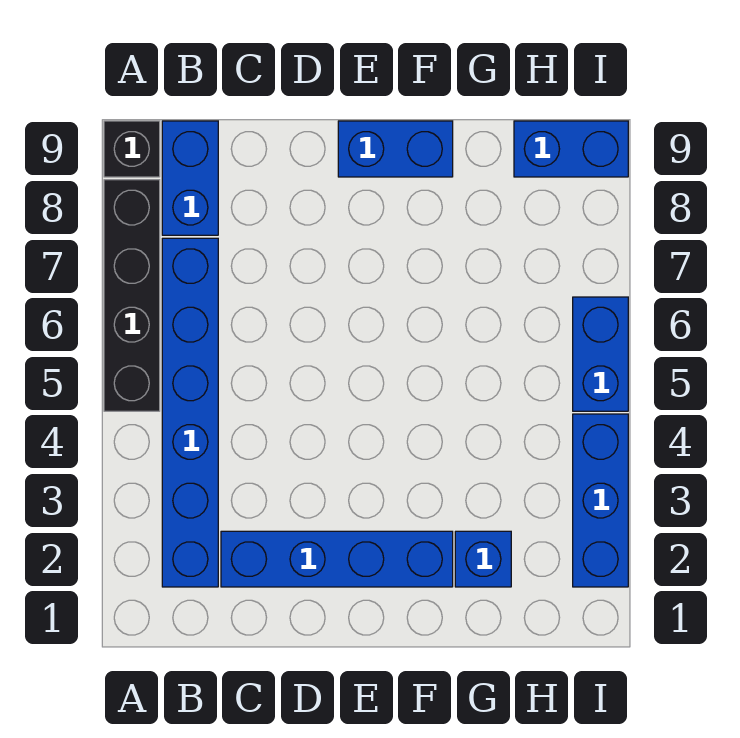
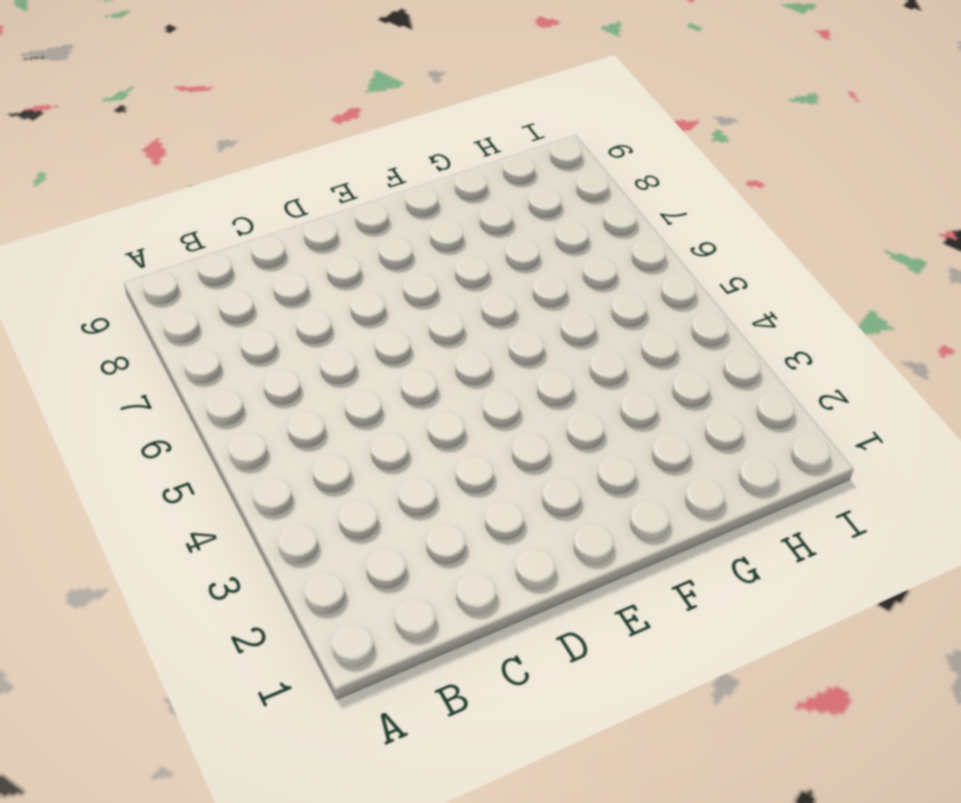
none -> black 1x4 brick [104,180,160,411]
none -> black 1x1 brick [104,121,160,177]

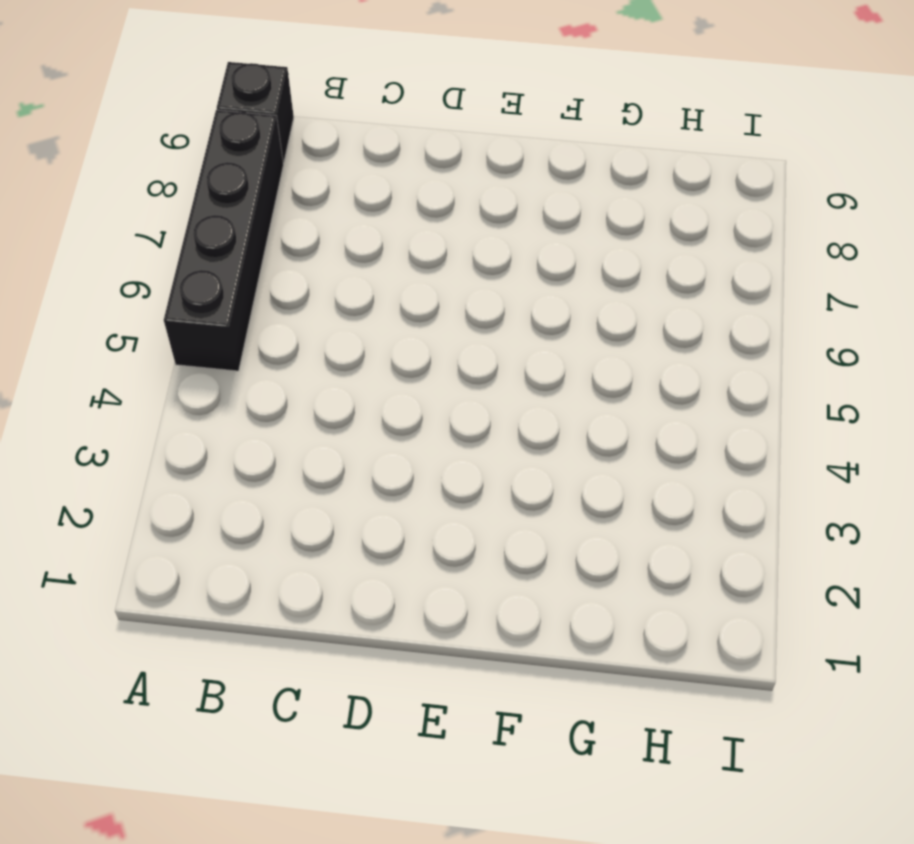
none -> blue 1x6 brick [162,238,218,587]
none -> blue 1x2 brick [162,121,218,235]

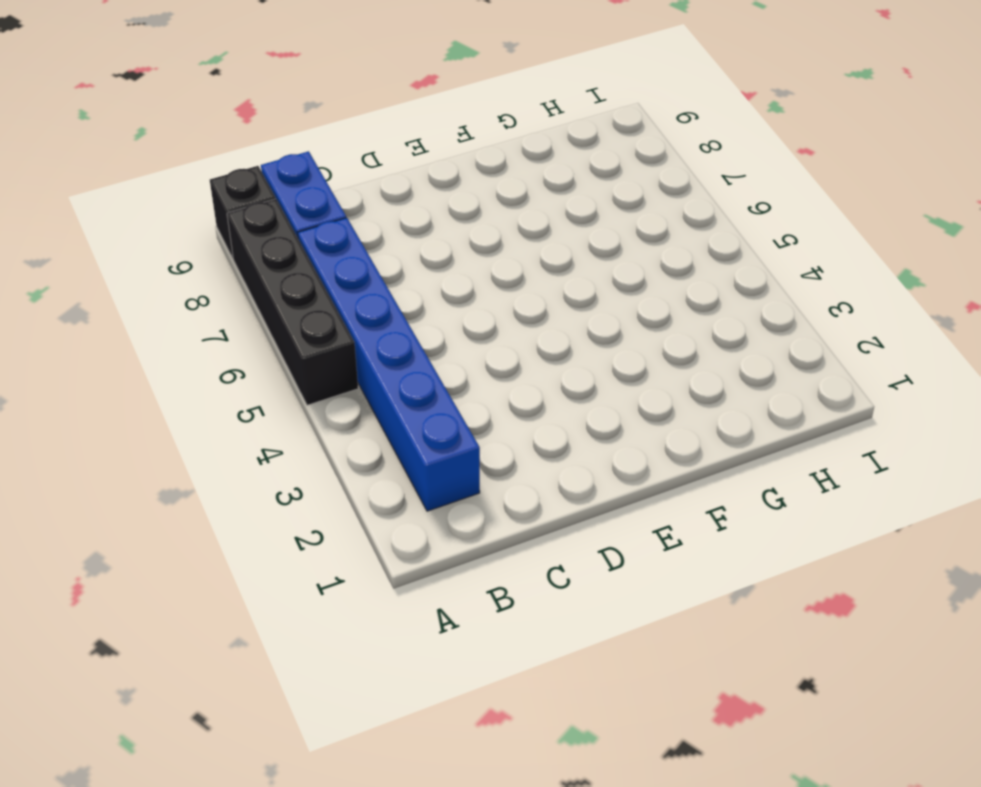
none -> blue 1x4 brick [221,531,453,587]
none -> blue 1x2 brick [338,121,453,177]

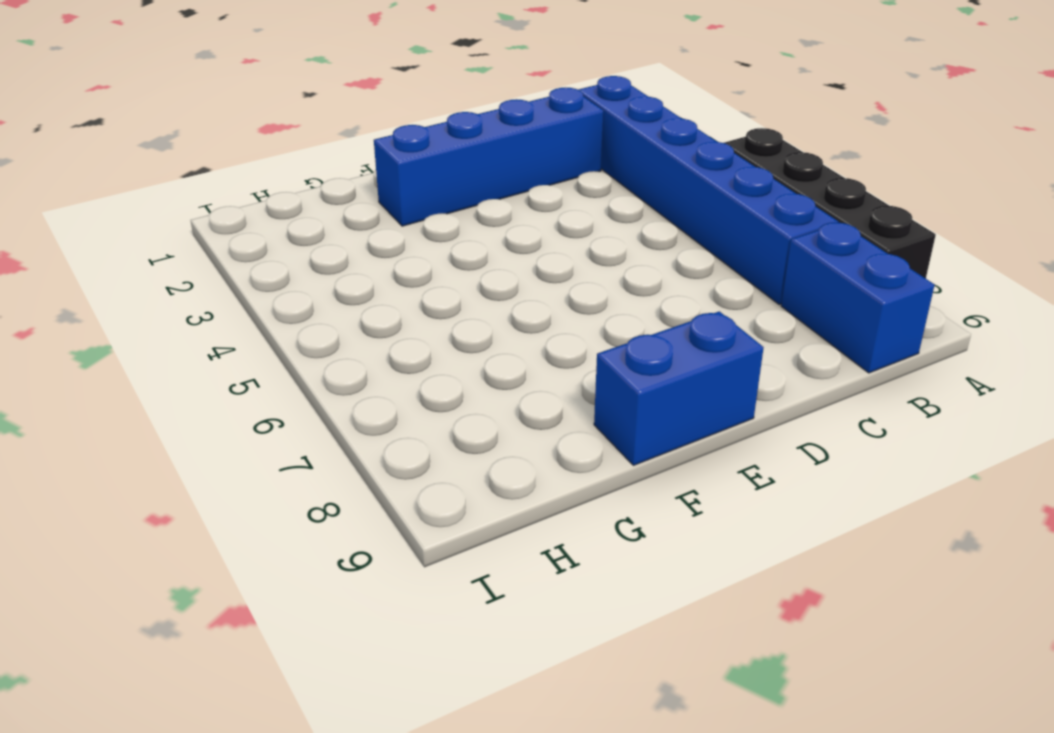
none -> black 1x1 brick [104,121,160,177]
none -> blue 1x1 brick [455,531,511,587]

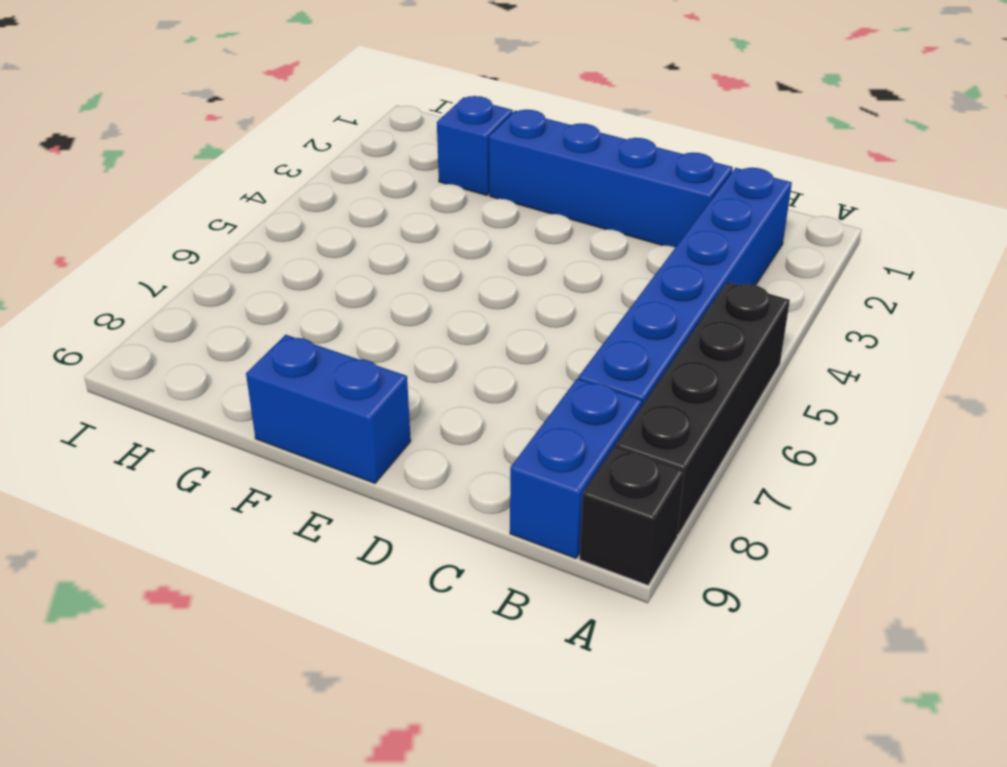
none -> blue 1x2 brick [514,121,628,177]
none -> blue 1x3 brick [573,414,628,587]

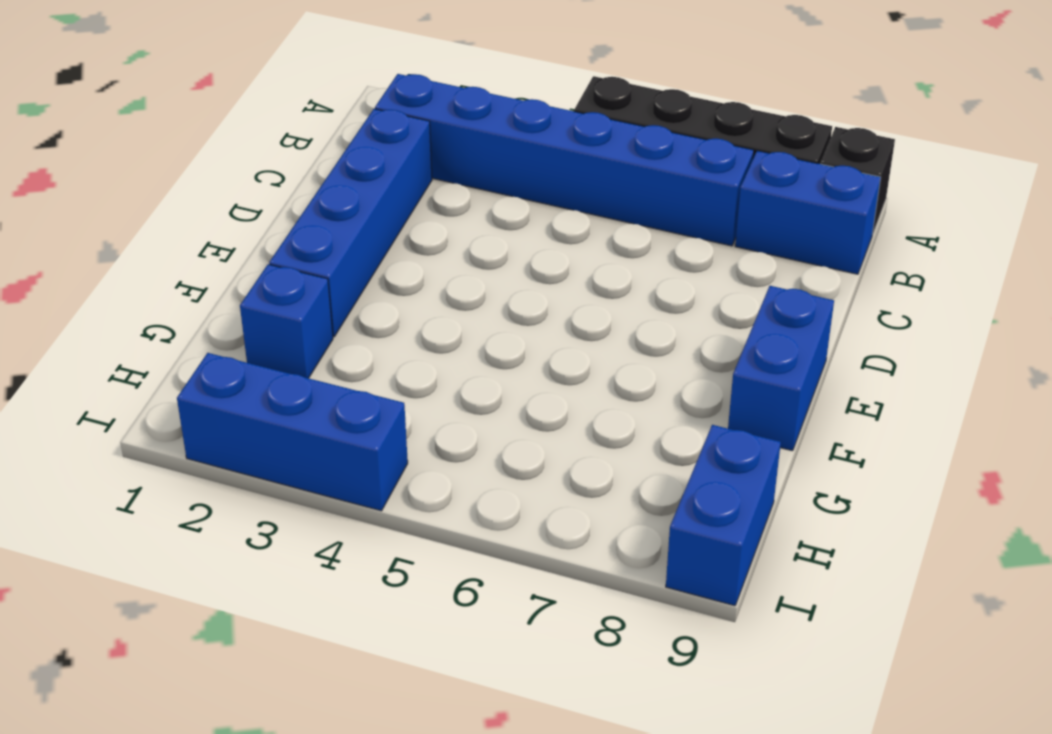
none -> blue 1x2 brick [573,297,628,411]

